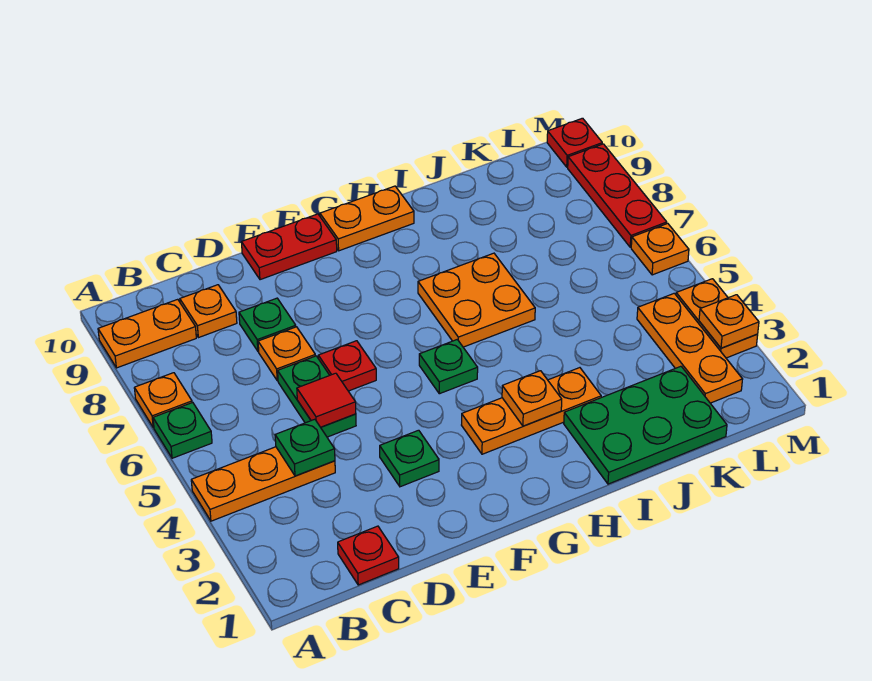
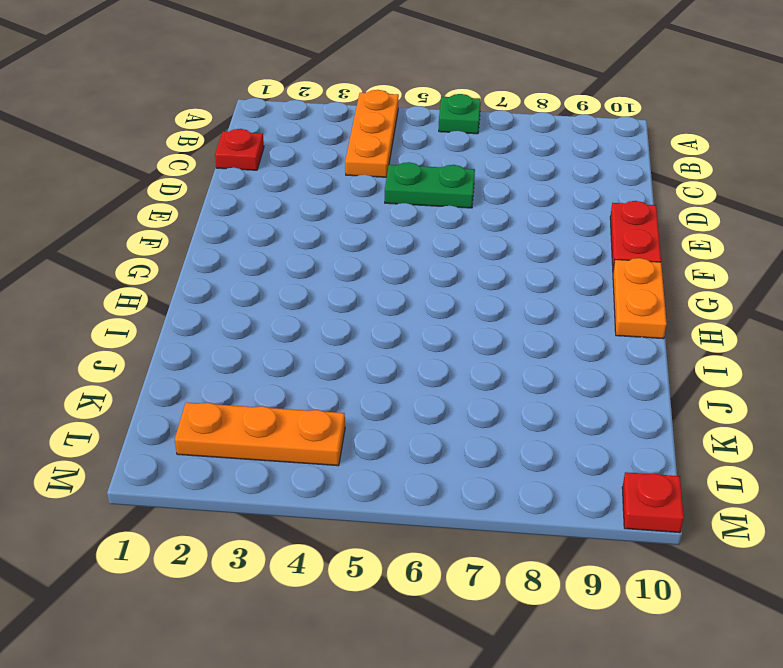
none -> orange 1x1 plate [134,373,192,428]
none -> orange 1x2 plate [98,299,196,368]
none -> orange 1x1 plate [180,285,237,338]

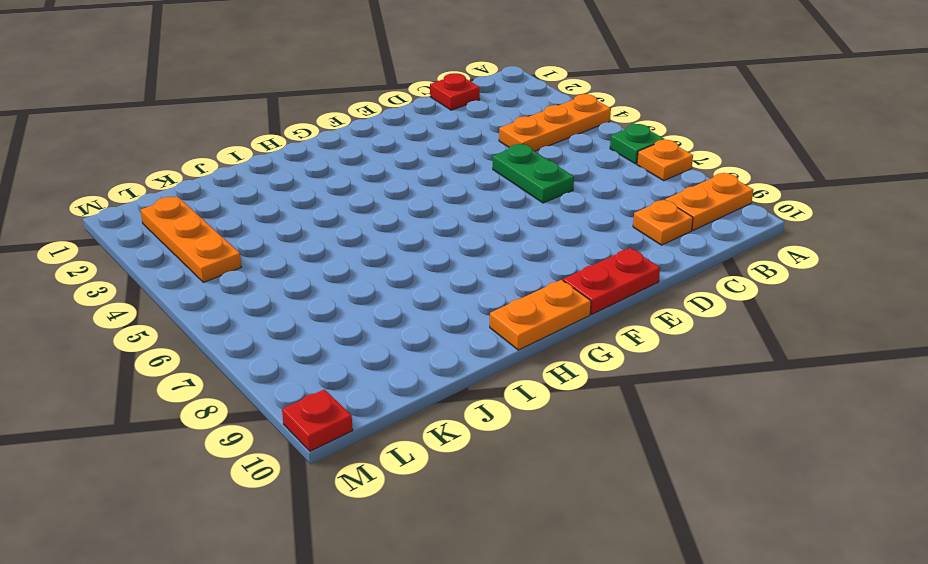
none -> orange 1x1 plate [258,327,315,381]
none -> green 1x1 plate [239,298,296,351]
none -> green 1x1 plate [380,430,439,487]

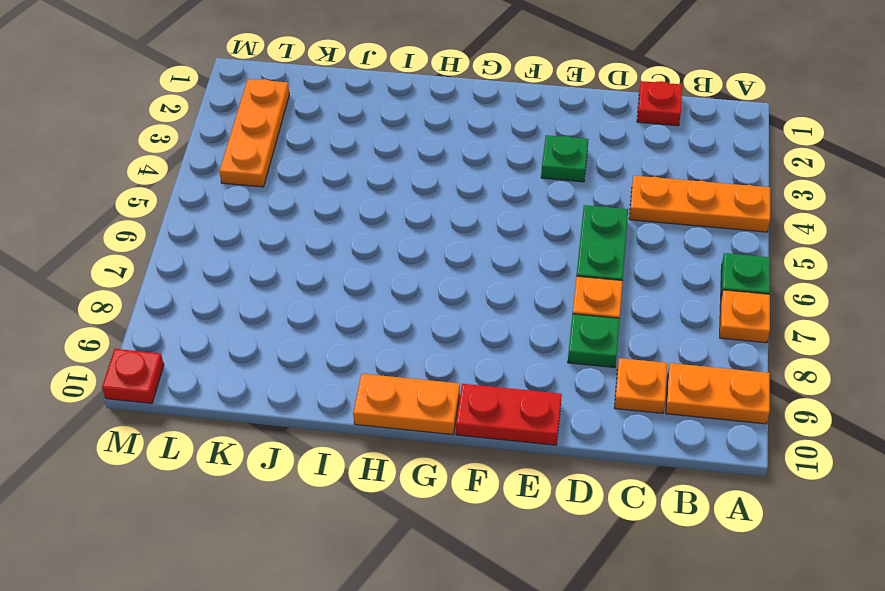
none -> red 1x1 plate [318,341,376,391]
none -> orange 1x3 plate [462,368,601,454]
none -> green 1x1 plate [419,340,478,394]

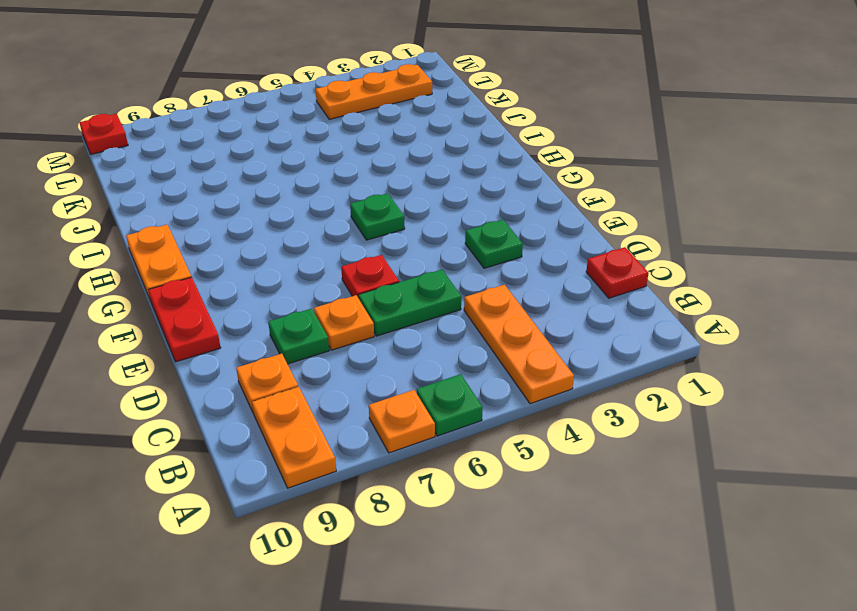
none -> orange 1x3 plate [462,368,601,454]
none -> orange 2x2 plate [418,253,535,347]
none -> green 2x3 plate [564,366,727,484]

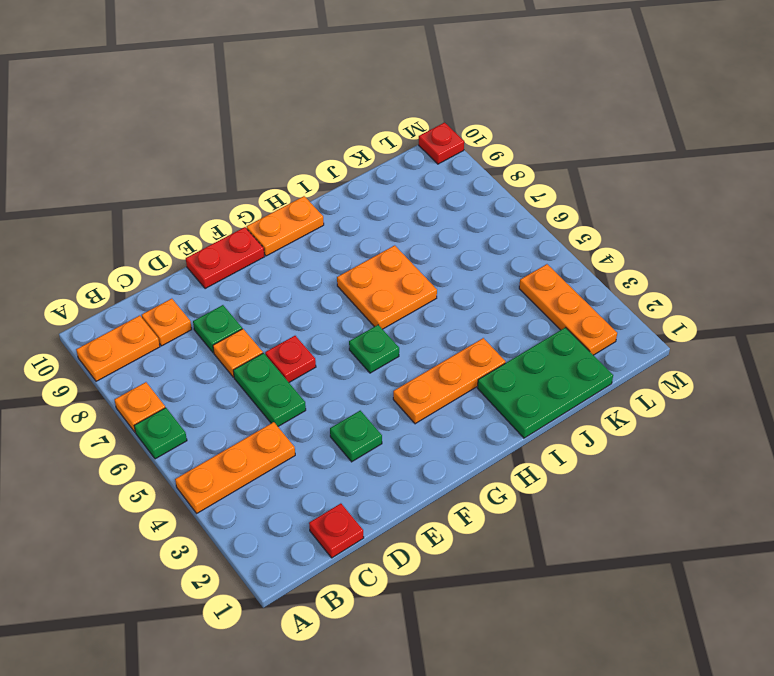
none -> orange 1x2 plate [676,279,758,358]
none -> orange 1x1 plate [631,223,689,275]
none -> red 1x3 plate [568,144,667,247]

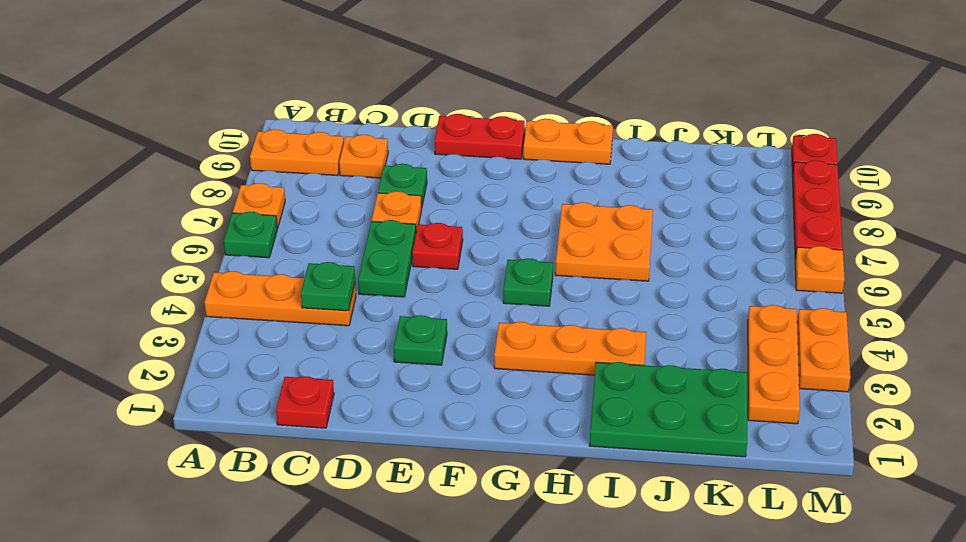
none -> red 1x1 tile [297,373,356,427]
none -> orange 1x1 plate [502,371,562,426]
none -> orange 1x1 plate [699,295,759,348]

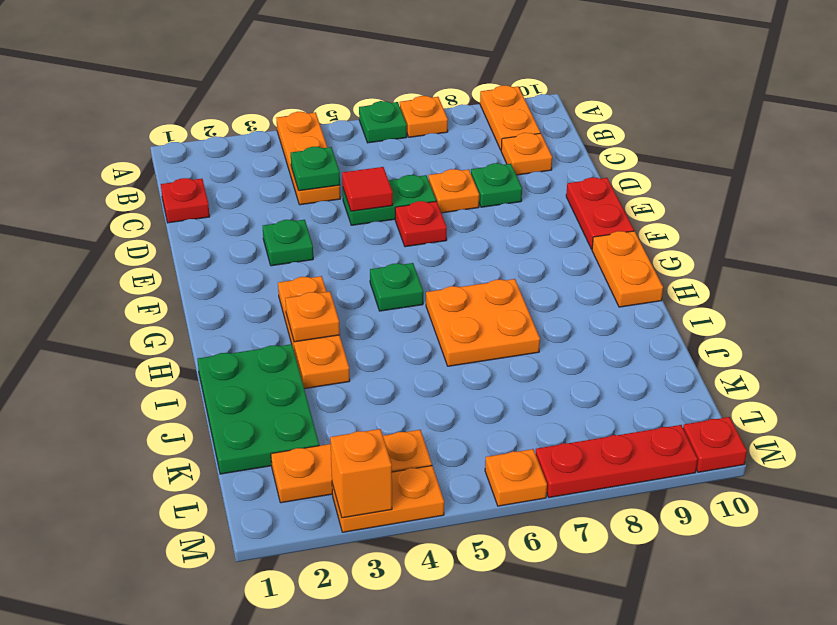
orange 1x1 brick [330,429,392,518] -> orange 1x1 plate [699,295,759,348]

